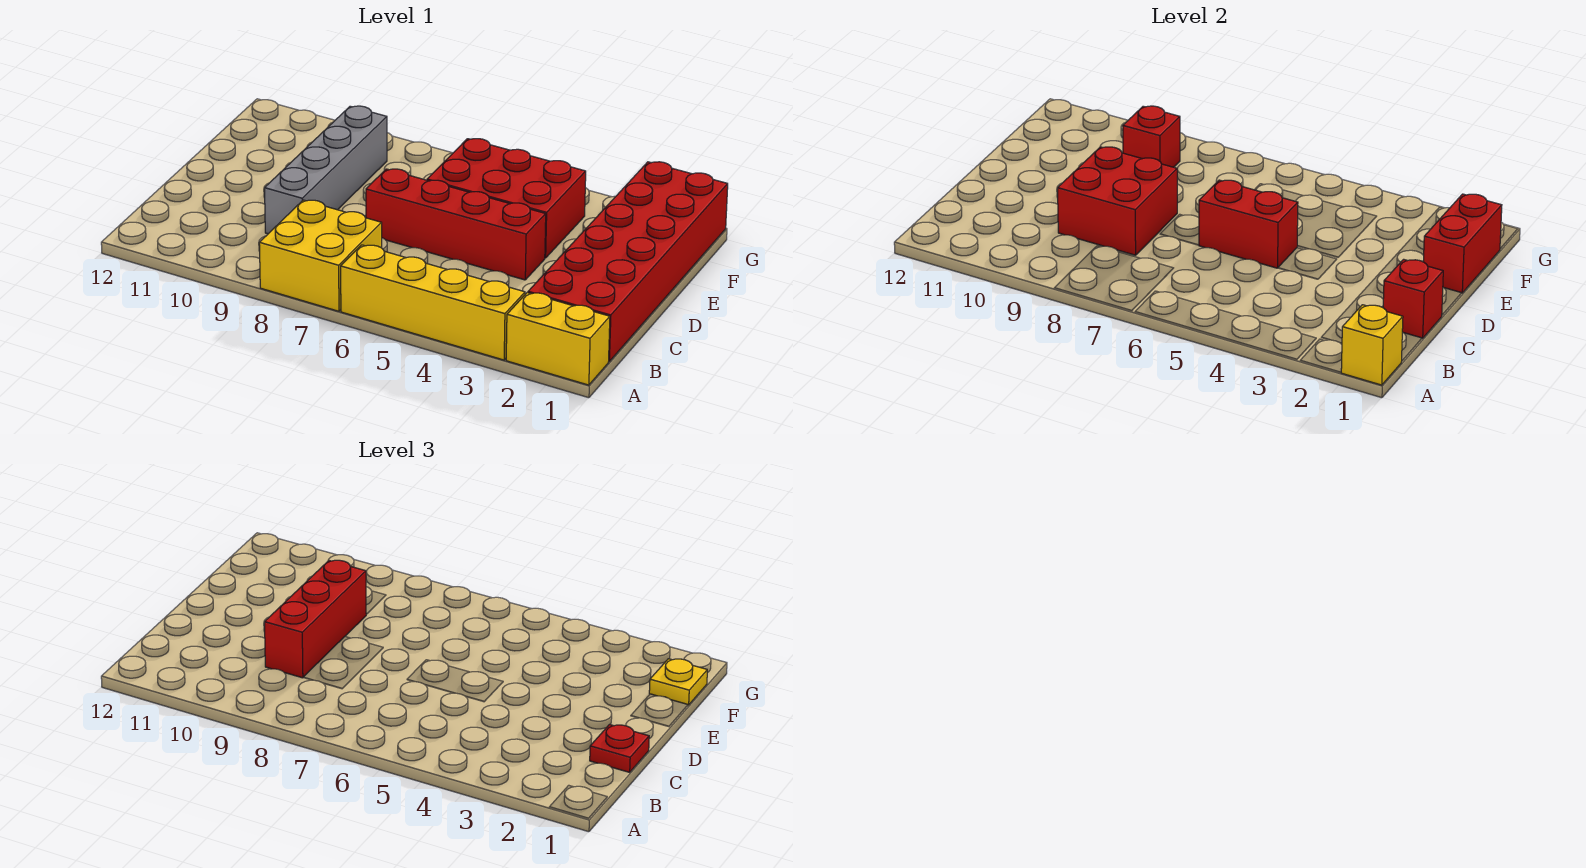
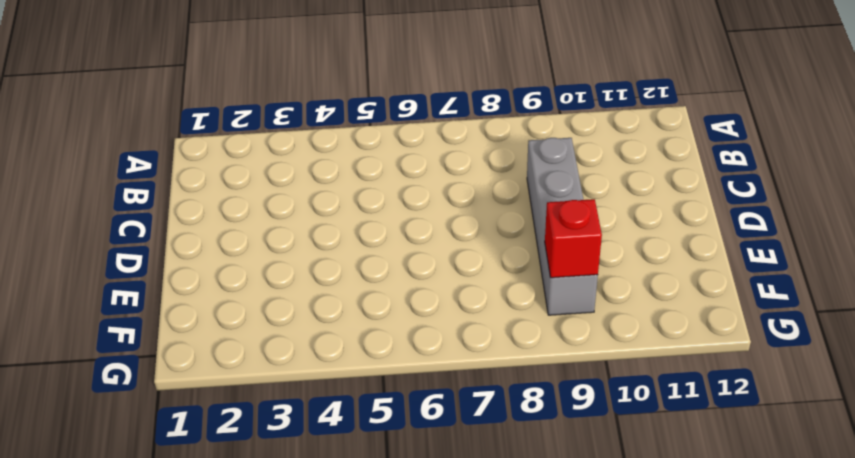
none -> yellow 1x2 brick [506,293,610,385]
none -> yellow 1x4 brick [341,245,525,360]
none -> yellow 2x2 brick [259,200,382,311]

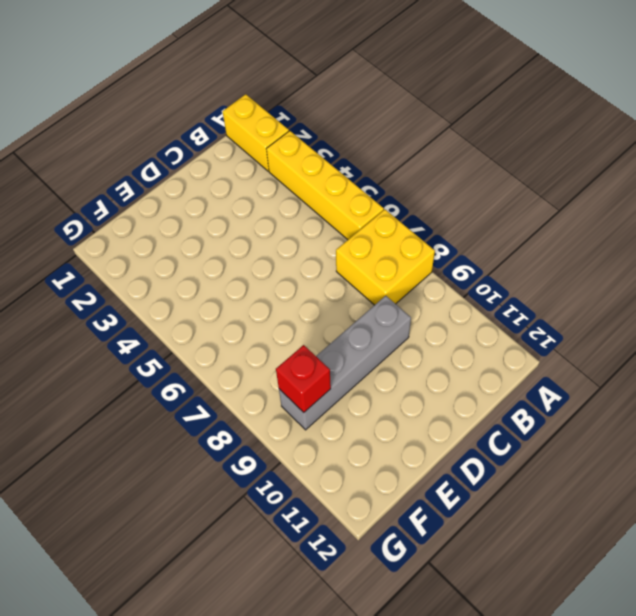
none -> red 2x6 brick [528,162,728,361]
none -> red 1x4 brick [366,169,546,280]
none -> red 2x3 brick [427,139,586,258]

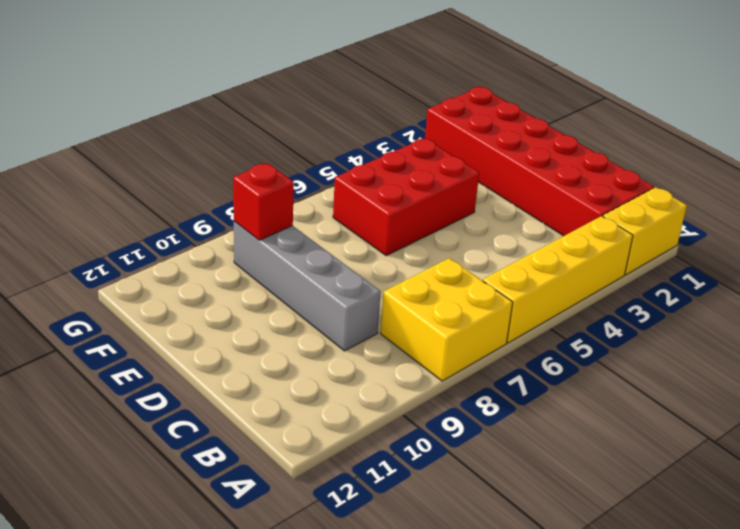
none -> red 1x4 brick [366,169,546,280]
none -> yellow 1x1 brick [1341,305,1403,385]
none -> red 1x1 brick [1383,259,1443,338]

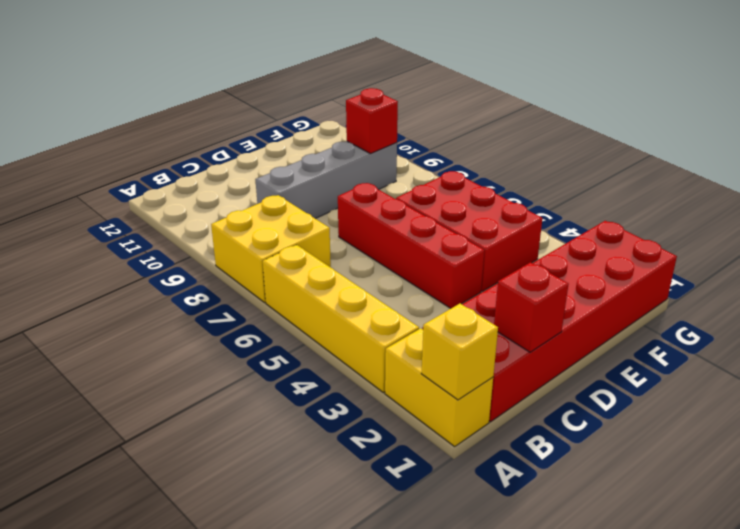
none -> red 2x2 brick [1058,147,1177,255]
none -> red 1x2 brick [1199,180,1298,268]
none -> red 1x2 brick [1423,194,1502,293]

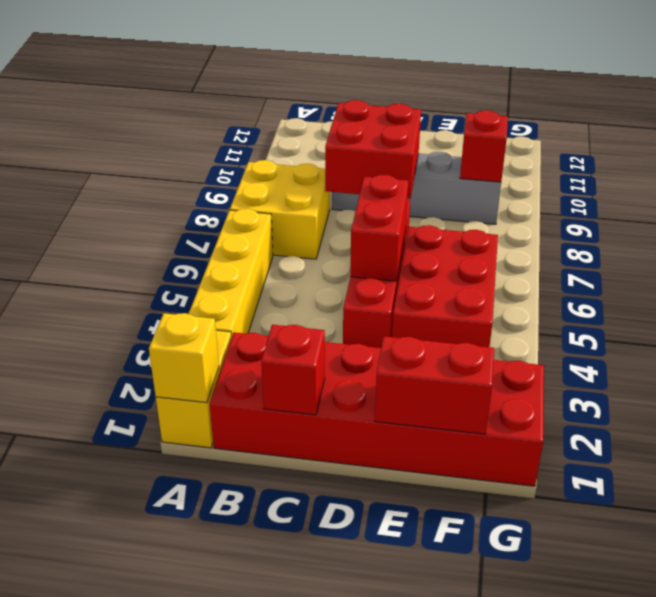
none -> red 1x1 plate [590,725,649,772]
none -> red 1x3 brick [265,560,366,678]
none -> yellow 1x1 plate [649,659,707,705]

